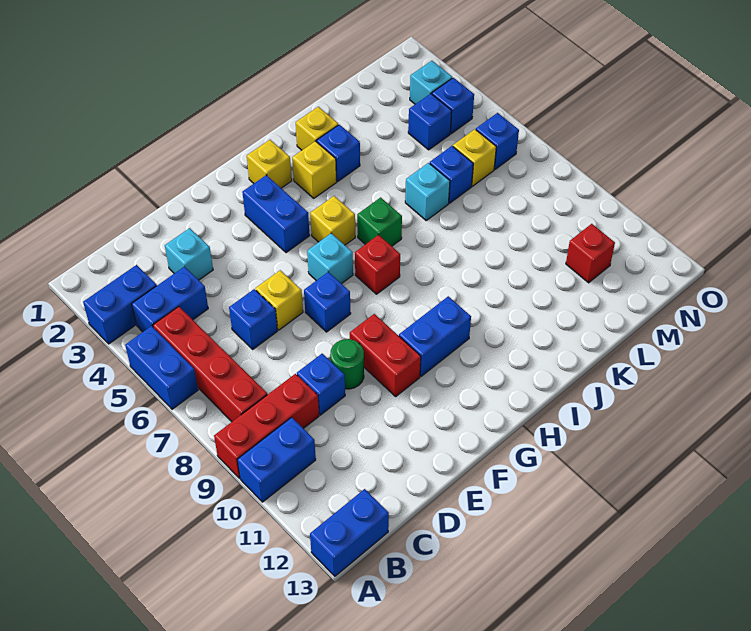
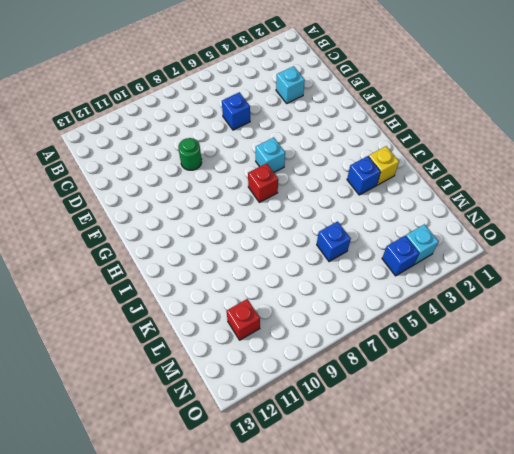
none -> blue 1x2 brick [83,265,157,344]
none -> blue 1x2 brick [125,326,198,409]
none -> red 1x3 brick [214,374,319,478]
none -> blue 1x2 brick [237,417,316,502]

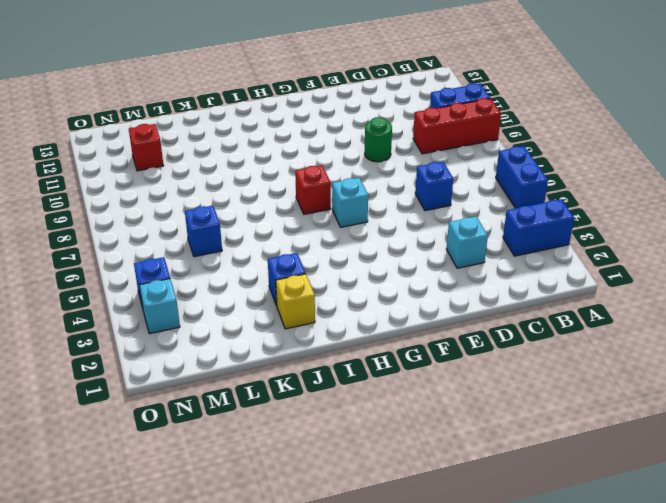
none -> blue 1x2 brick [310,489,389,576]
none -> blue 1x2 brick [132,267,208,332]
none -> red 1x4 brick [153,307,267,422]
none -> blue 1x1 brick [297,354,345,415]

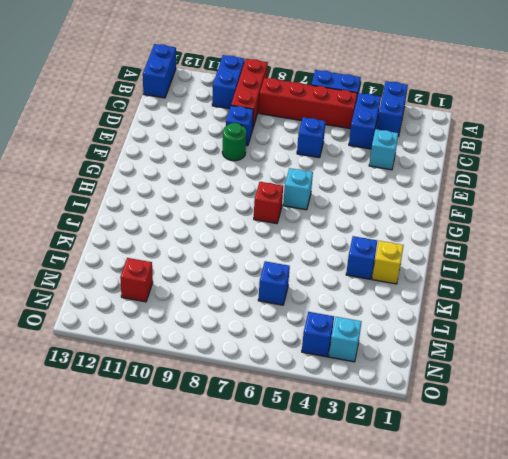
none -> yellow 1x1 brick [255,270,303,330]
none -> blue 1x1 brick [304,272,351,332]
none -> red 1x2 brick [350,314,421,396]
none -> blue 1x2 brick [242,175,310,253]

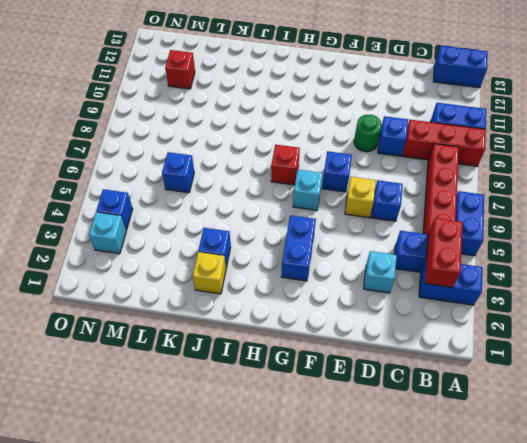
red 1x2 brick [425,218,462,287] -> red 1x2 brick moved to [350,314,421,396]
none -> blue 1x2 brick [399,296,471,376]
none -> yellow 1x1 brick [247,140,292,188]
none -> yellow 1x1 brick [310,196,355,245]
none -> yellow 1x1 brick [292,141,337,198]

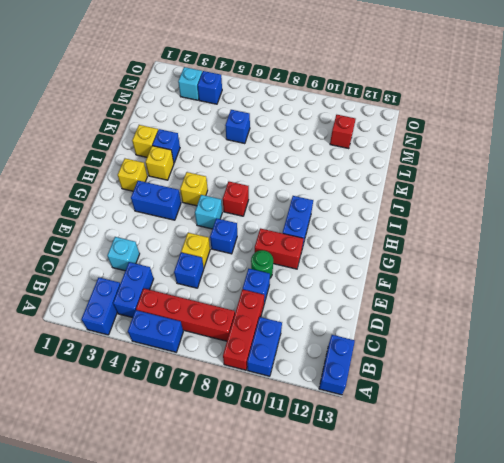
none -> green 1x1 brick [357,198,402,246]
none -> cyan 1x1 brick [405,163,450,220]
none -> blue 1x1 brick [408,94,452,150]
none -> yellow 1x1 brick [453,129,496,186]

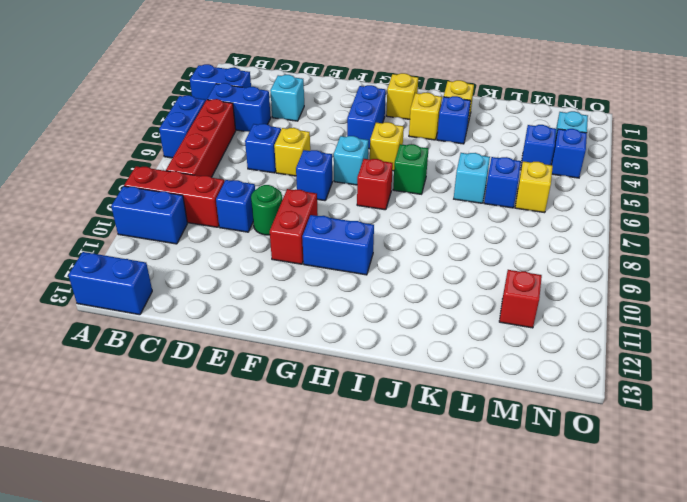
none -> blue 1x1 brick [476,113,519,169]

